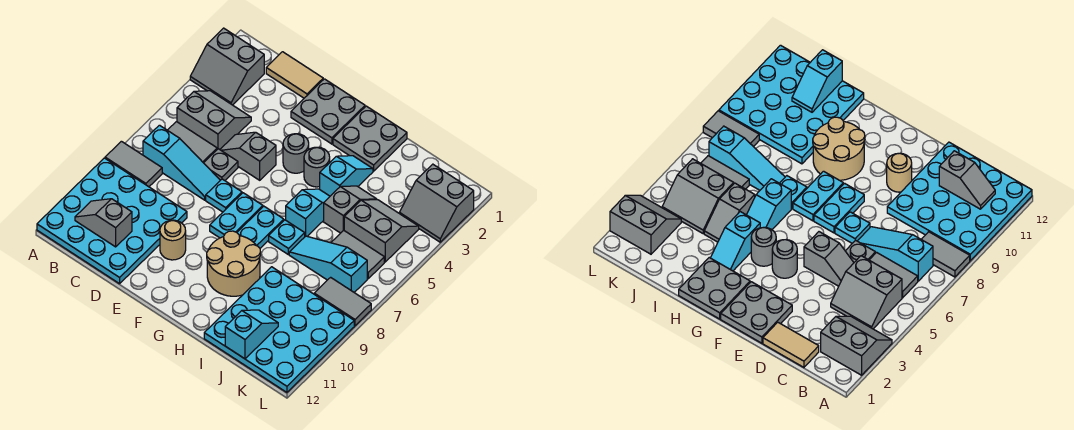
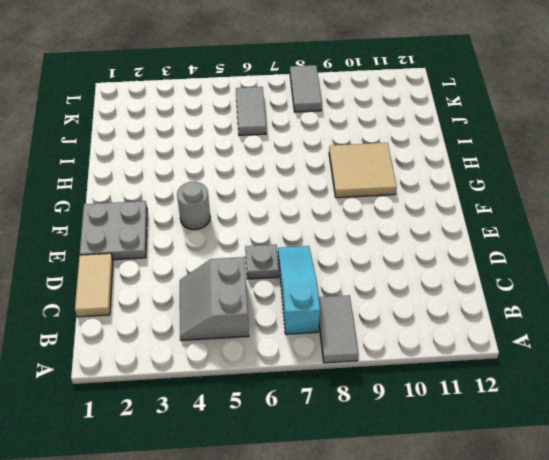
tan 2x2 tile [329,143,397,198] -> tan 2x2 round brick [207,231,261,296]
none -> grey 2x2 slope [190,28,264,105]
none -> cyan 4x4 plate [37,158,187,284]
none -> grey 1x2 tile [168,122,217,163]
none -> grey 1x2 slope [220,132,276,180]

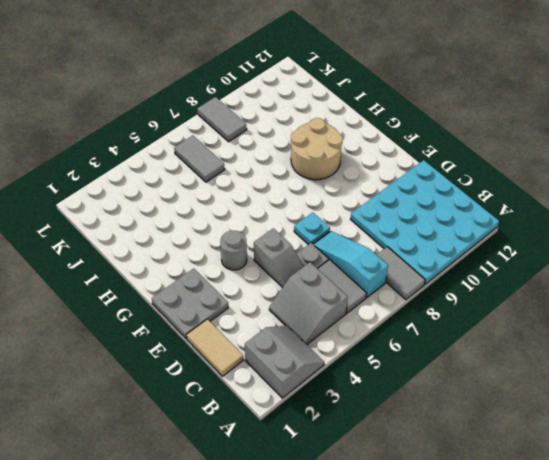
none -> tan 1x1 round brick [160,220,186,260]
none -> cyan 1x2 plate [210,193,263,238]
none -> grey 2x2 plate [333,106,407,171]
none -> grey 1x1 round brick [304,147,330,187]

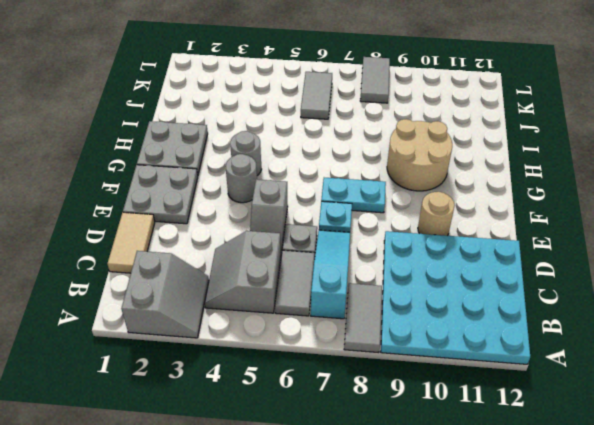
none -> cyan 1x2 plate [237,206,284,248]
none -> cyan 1x2 slope [320,156,373,196]
none -> cyan 1x2 slope [286,189,330,236]
none -> cyan 1x1 plate [269,220,305,255]

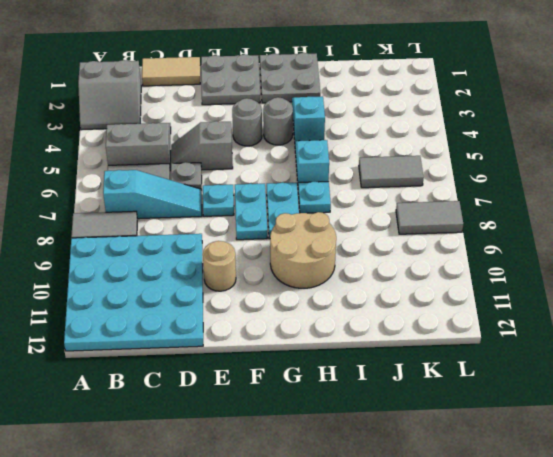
none -> grey 1x2 slope [324,186,377,233]
none -> cyan 1x3 slope [289,236,367,292]
none -> cyan 4x4 plate [204,267,354,392]
none -> grey 2x2 slope [344,200,419,262]

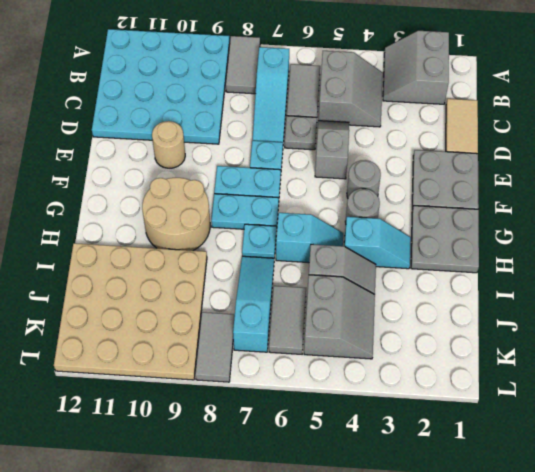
tan 4x4 plate [54,243,207,380] -> cyan 4x4 plate [204,267,354,392]
none -> grey 2x2 slope [399,164,474,242]
none -> grey 1x2 slope [75,199,132,247]
none -> cyan 1x2 slope [225,310,278,359]

